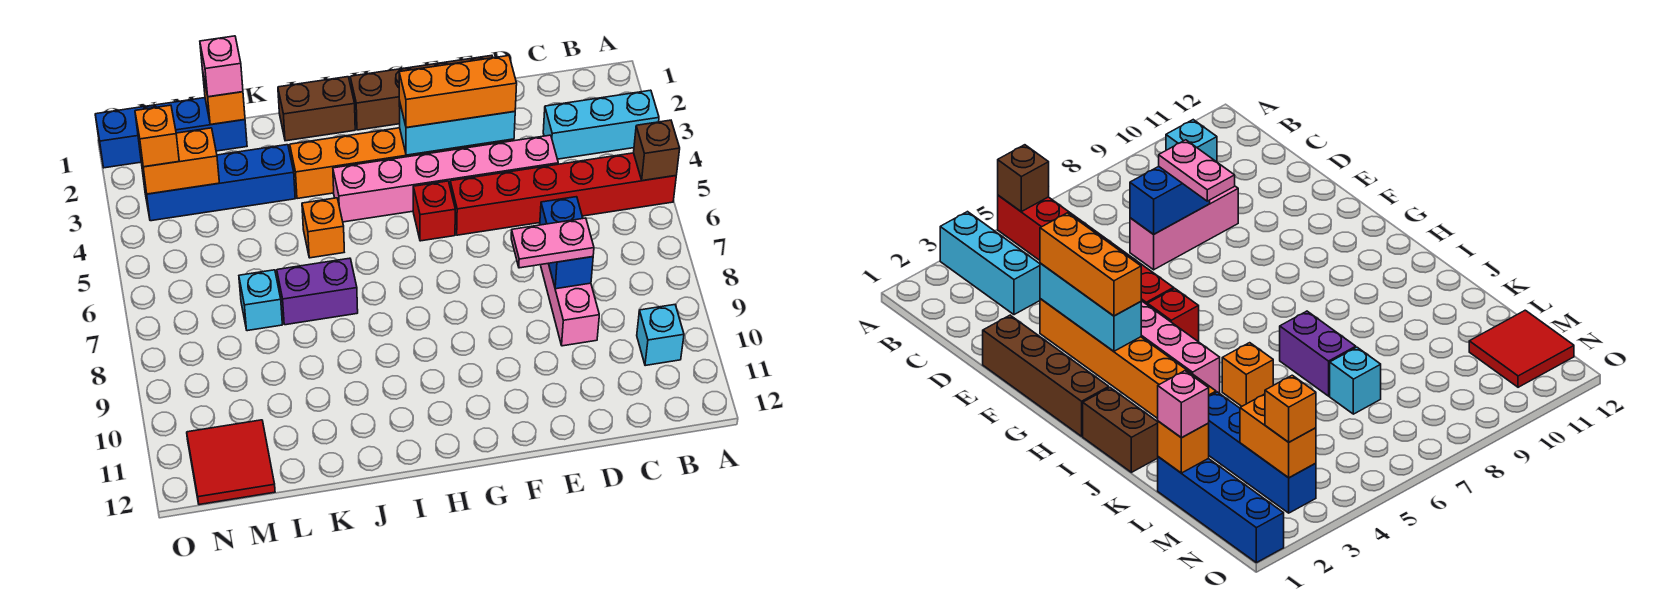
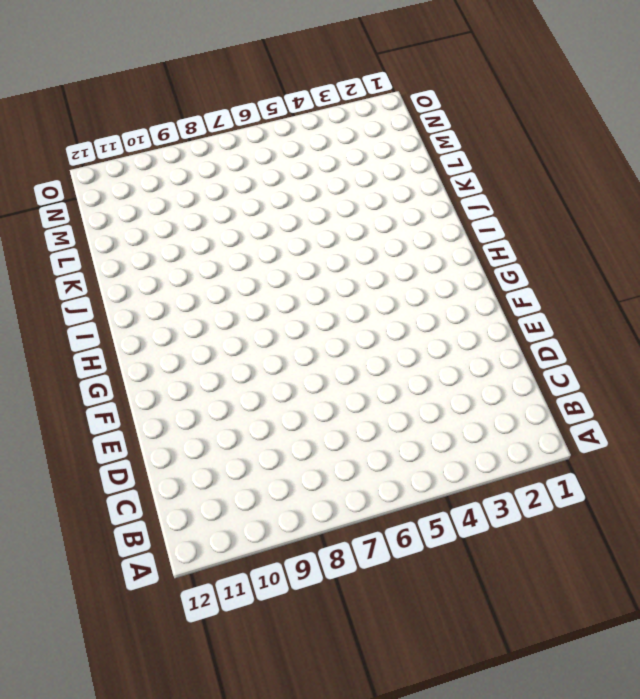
none -> cyan 1x3 brick [543,90,659,159]
none -> red 1x6 brick [450,153,676,235]
none -> cyan 1x1 brick [637,305,684,366]

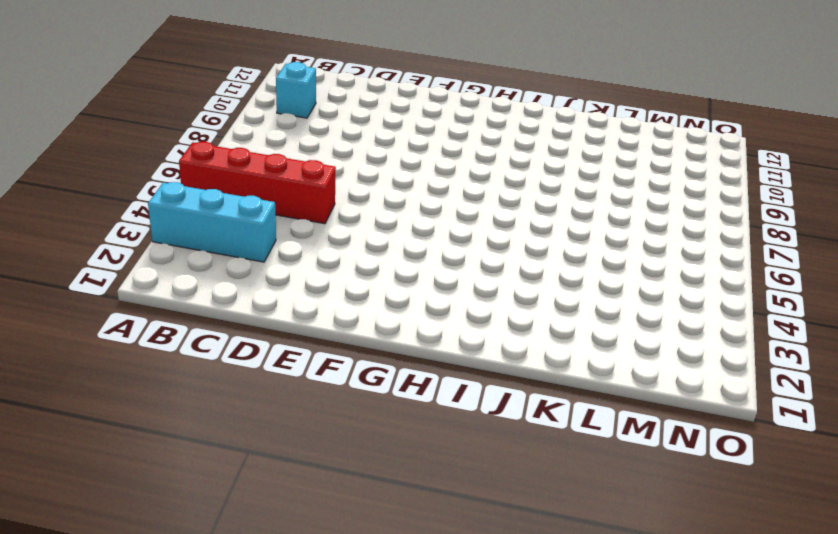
red 1x4 brick [179,142,336,224] -> red 1x6 brick [450,153,676,235]
none -> pink 1x6 brick [333,135,558,222]
none -> pink 1x3 brick [541,263,599,346]
none -> brown 1x4 brick [350,55,493,130]

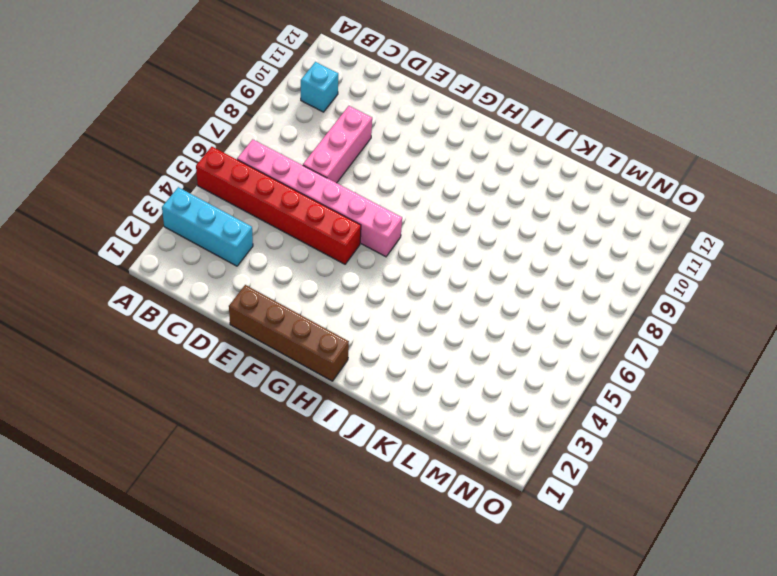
pink 1x6 brick [237,139,402,257] -> pink 1x6 brick moved to [333,135,558,222]
none -> orange 1x6 brick [290,128,514,199]
none -> red 1x1 brick [413,181,455,241]
none -> brown 1x2 brick [278,77,355,141]

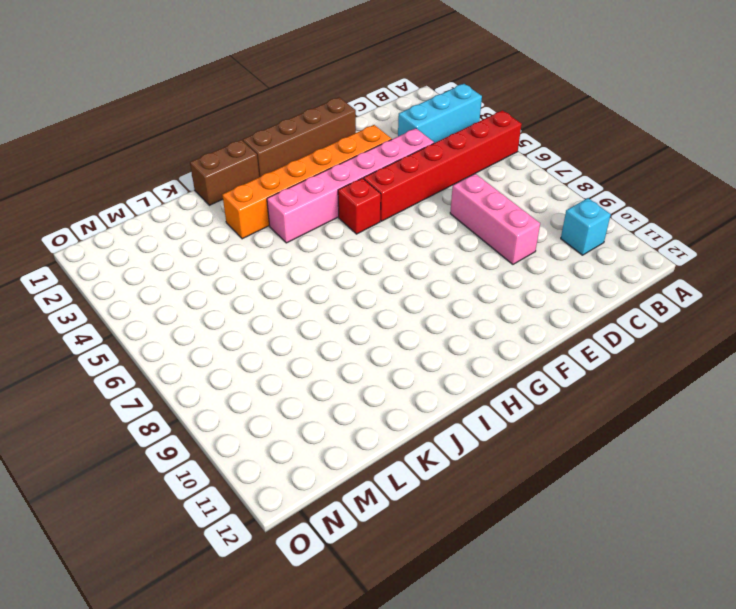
none -> orange 1x1 brick [302,198,344,258]
none -> purple 1x2 brick [277,258,358,325]
none -> blue 1x4 brick [142,145,295,221]

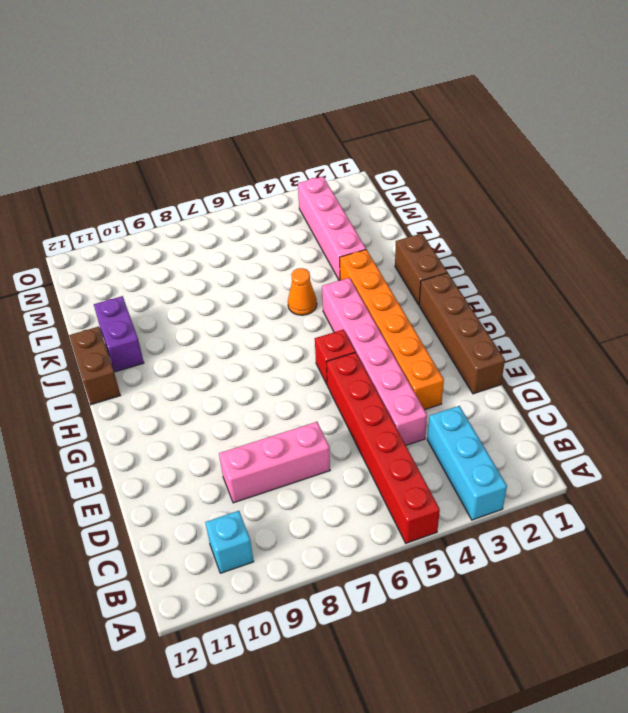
brown 1x2 brick [69,327,121,405] -> none
orange 1x1 cone [288,268,317,315] -> orange 1x1 brick [302,198,344,258]
purple 1x2 brick [94,296,144,372] -> purple 1x2 brick moved to [277,258,358,325]
pink 1x4 brick [298,177,366,281] -> blue 1x4 brick [142,145,295,221]
none -> blue 1x4 brick [95,98,247,168]
none -> cyan 1x1 brick [239,270,282,331]
none -> red 2x2 tile [187,420,275,505]

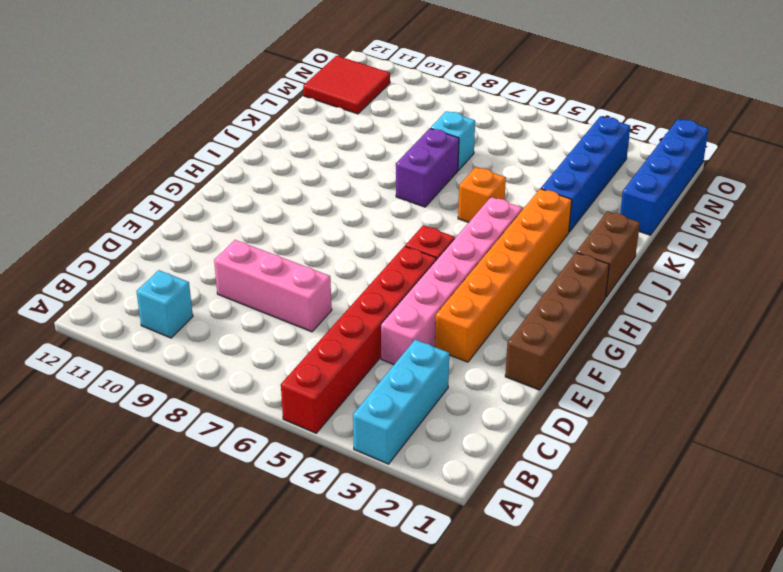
none -> brown 1x1 brick [634,120,680,181]
none -> blue 1x2 brick [540,197,593,289]
none -> cyan 1x3 brick [399,101,515,155]

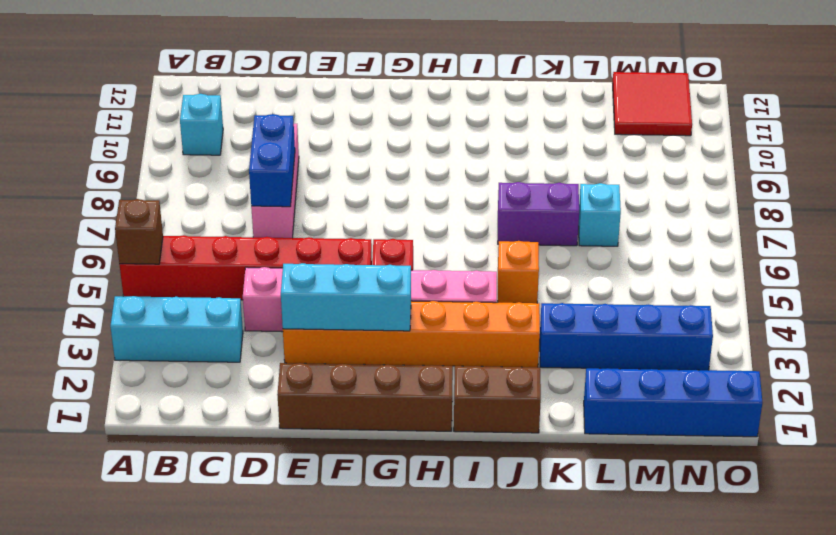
none -> orange 1x1 brick [203,75,245,125]
none -> orange 1x2 brick [139,128,219,194]
none -> pink 1x2 plate [511,218,594,268]

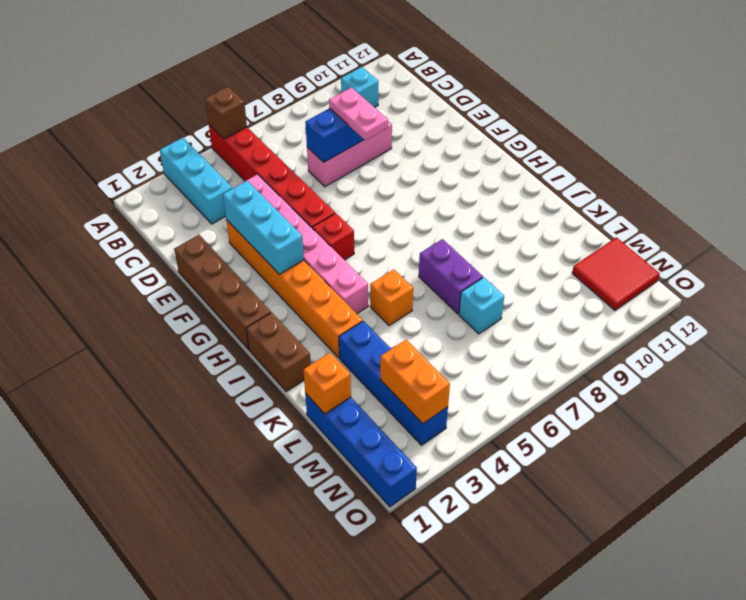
none -> orange 1x3 brick [399,56,517,128]
none -> pink 1x1 brick [200,36,243,97]
none -> orange 1x1 brick [135,105,179,167]

